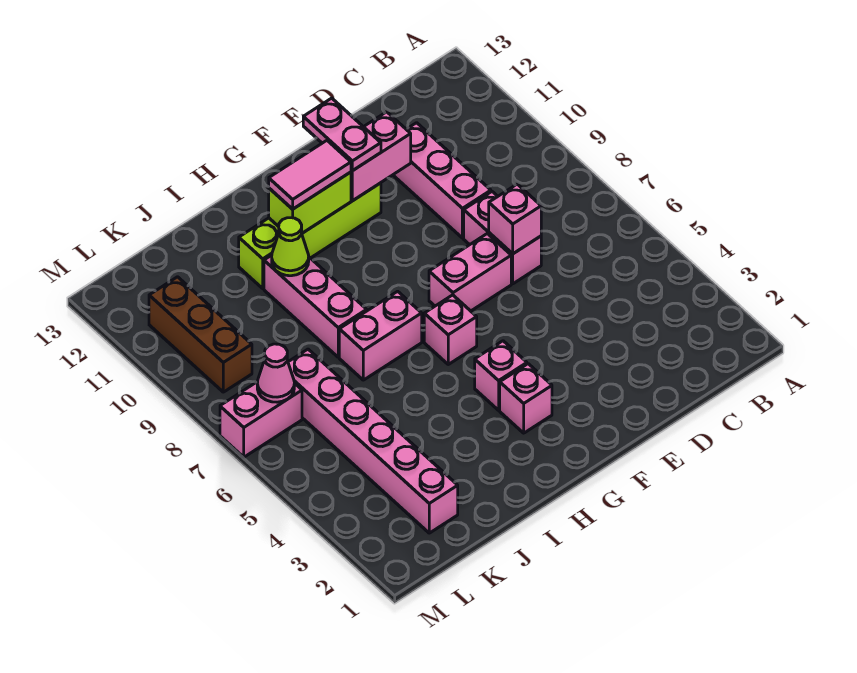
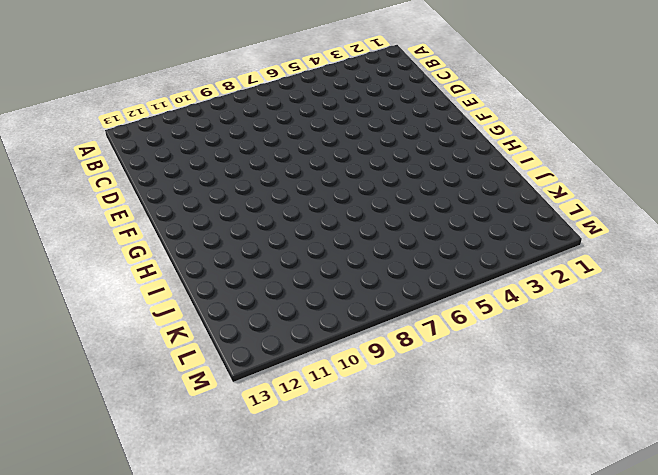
none -> pink 1x2 brick [464,192,541,284]
none -> pink 1x3 brick [393,123,491,238]
none -> pink 1x2 brick [429,234,511,311]

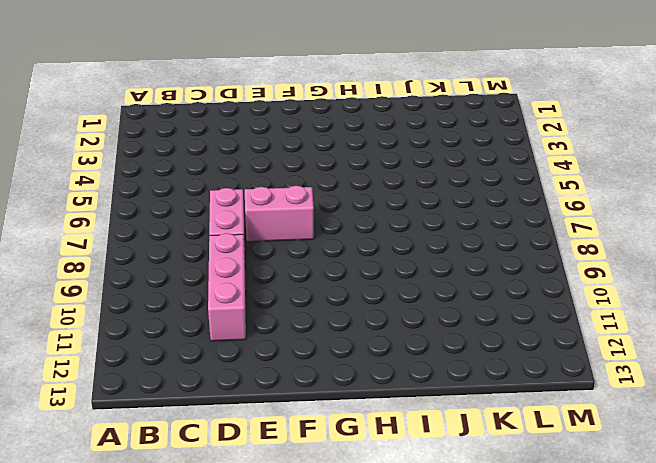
none -> lime 1x4 brick [239,183,381,288]
none -> pink 1x1 brick [500,364,552,433]
none -> pink 1x1 brick [475,341,527,410]

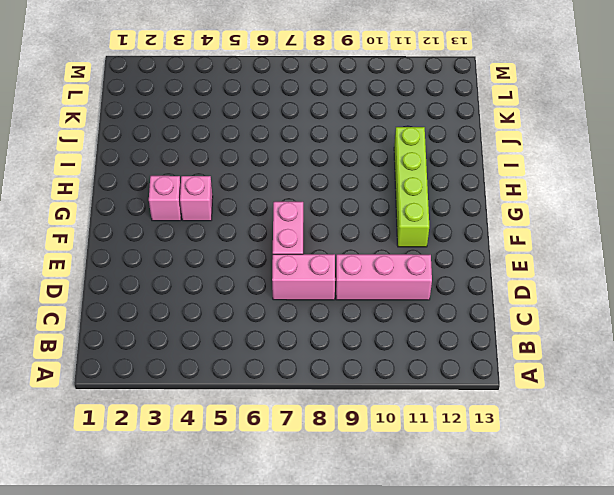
none -> pink 1x1 brick [424,295,477,364]
none -> pink 1x2 brick [339,291,422,380]
none -> pink 1x3 brick [264,255,367,357]

